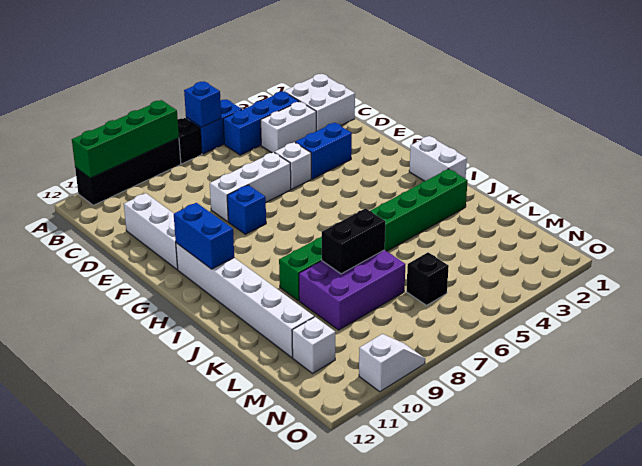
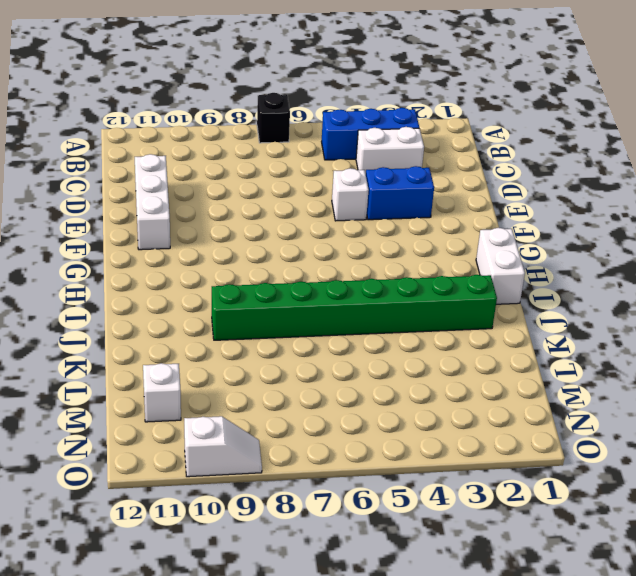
none -> blue 1x2 brick [186,99,242,154]
none -> black 1x4 brick [75,138,181,205]
none -> white 2x2 brick [284,74,355,131]

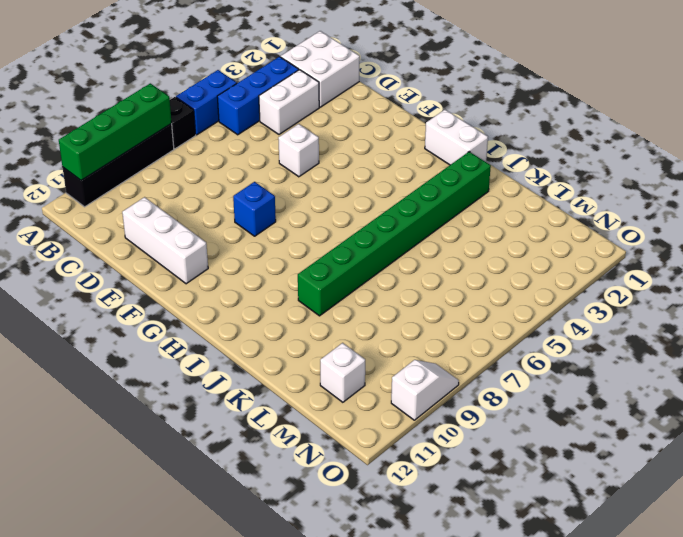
none -> blue 1x2 brick [295,123,352,179]
none -> white 1x3 brick [210,152,291,222]
none -> white 1x6 brick [176,243,314,357]

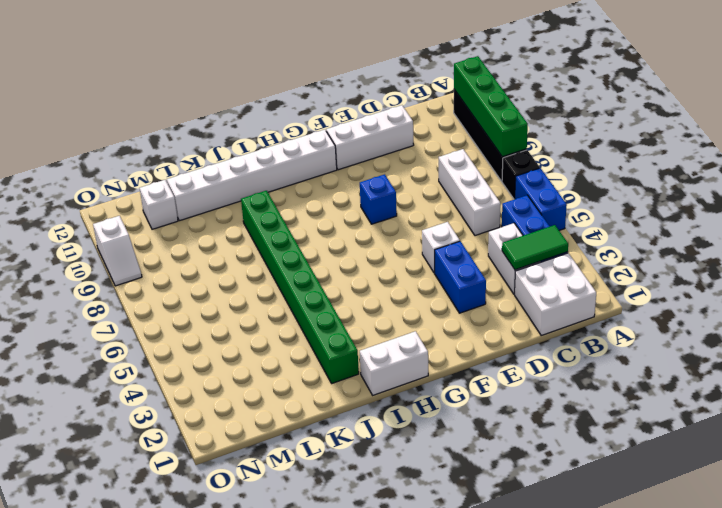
green 1x2 tile [502,225,568,270] -> none
white 1x3 brick [439,149,501,236] -> white 1x3 brick moved to [210,152,291,222]
none -> purple 2x3 brick [299,250,405,330]
none -> black 1x1 brick [406,252,449,305]
none -> blue 1x1 brick [184,82,221,127]

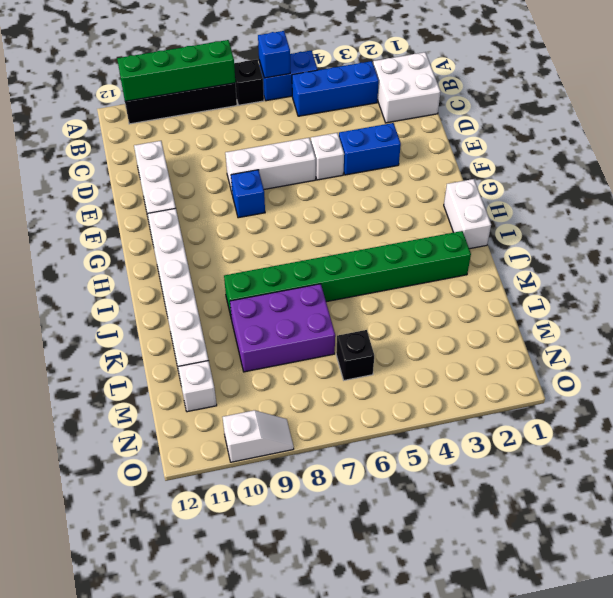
none -> white 1x2 brick [261,102,316,153]
none -> blue 1x2 brick [174,203,234,269]
none -> black 1x2 brick [322,208,385,274]

